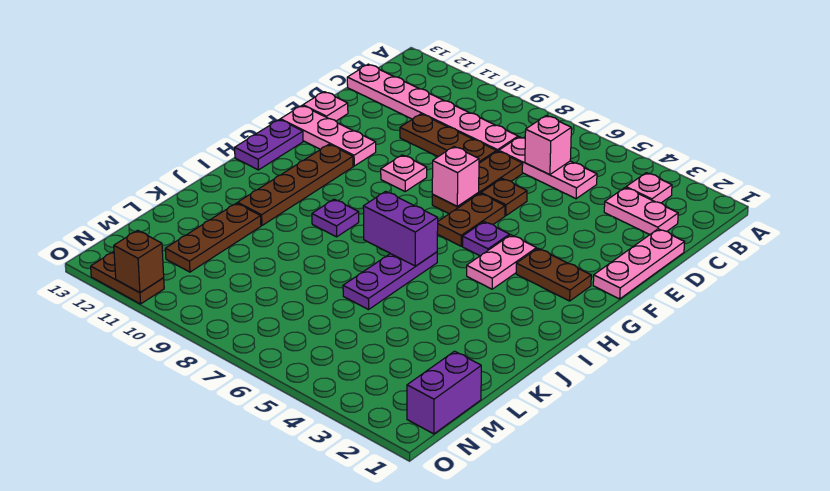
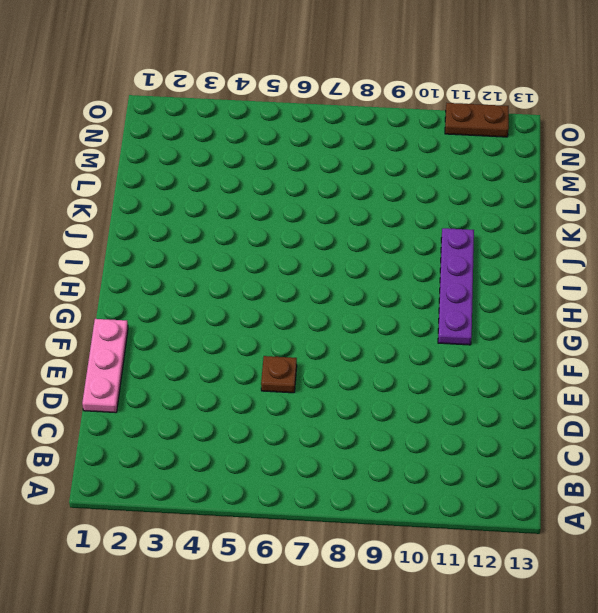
purple 1x4 plate [438,228,474,345] -> brown 1x4 plate [238,144,353,226]
none -> pink 1x1 plate [626,173,672,203]
none -> pink 1x2 plate [604,188,678,234]
none -> pink 1x3 plate [499,137,597,199]

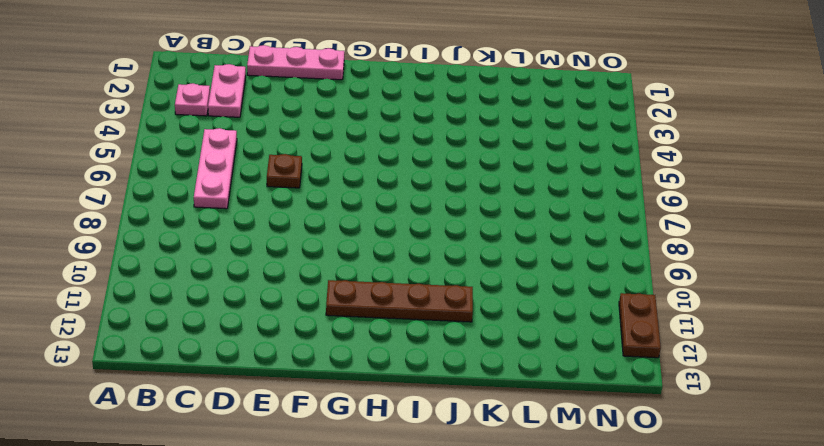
none -> pink 1x6 plate [347,64,518,152]
none -> brown 1x3 plate [432,151,523,214]
none -> brown 1x3 plate [400,114,496,163]

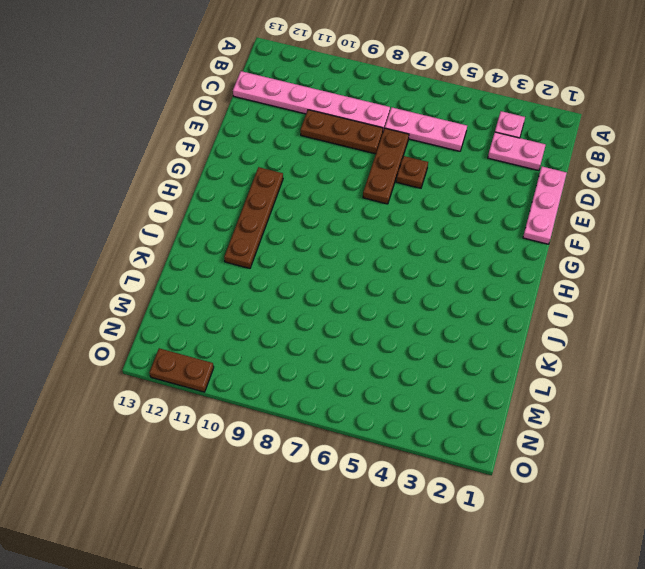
none -> pink 1x1 plate [303,92,348,121]
none -> brown 1x2 plate [437,193,505,246]
none -> pink 1x1 plate [381,155,427,191]

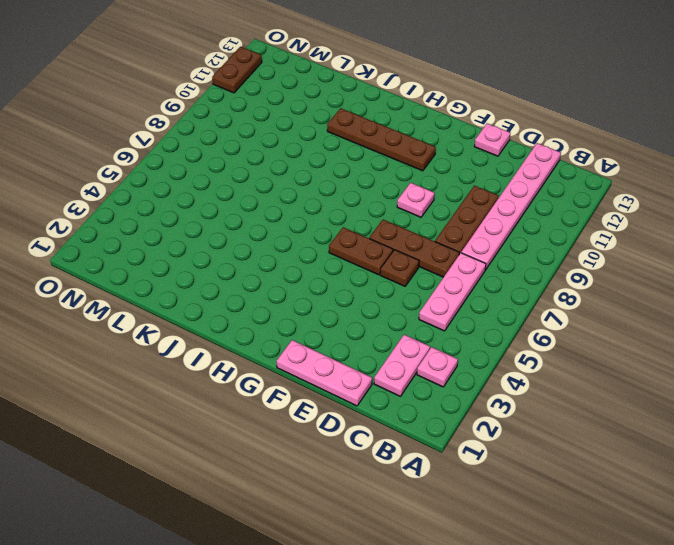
none -> pink 1x3 plate [280,106,376,166]
none -> brown 1x2 plate [516,248,591,301]
none -> pink 1x2 plate [467,235,536,289]

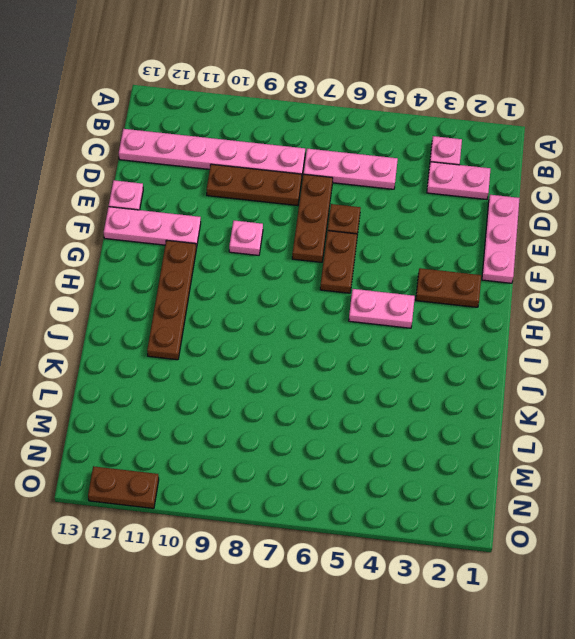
pink 1x2 plate [349,289,415,328] -> pink 1x2 plate turned to [467,235,536,289]
none -> purple 1x1 plate [462,222,509,256]
none -> purple 1x2 plate [235,120,303,170]
none -> purple 1x3 plate [343,252,437,310]

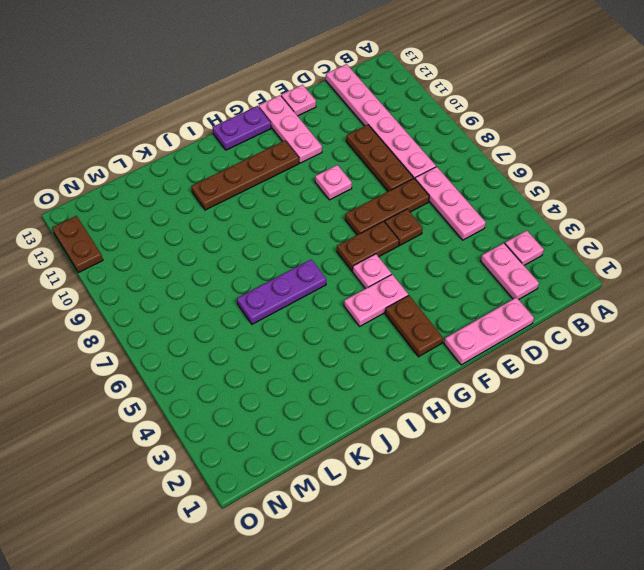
pink 1x1 plate [353,254,392,289] -> purple 1x1 plate [462,222,509,256]
none -> purple 1x1 plate [312,199,359,237]
none -> brown 1x3 plate [165,203,261,272]
none -> purple 1x2 brick [407,351,481,434]

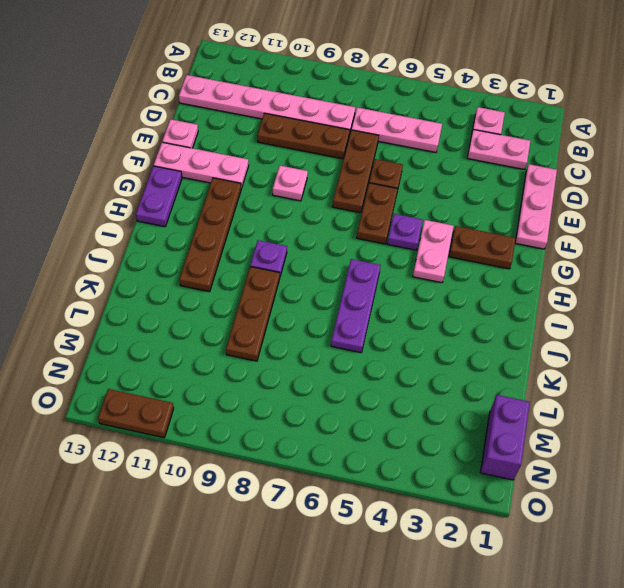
brown 1x3 plate [226,267,280,361] -> brown 1x3 plate moved to [165,203,261,272]
none -> pink 1x1 brick [525,116,571,175]
none -> pink 1x1 brick [432,147,479,206]
none -> purple 1x2 brick [363,191,438,266]

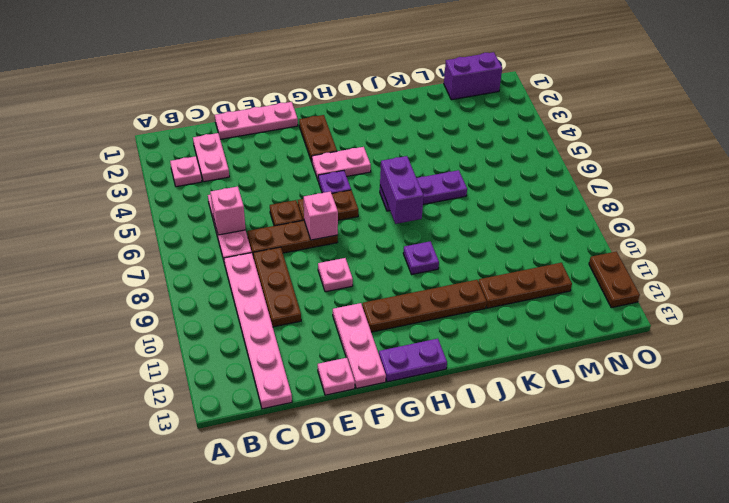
none -> brown 1x1 brick [114,230,164,293]

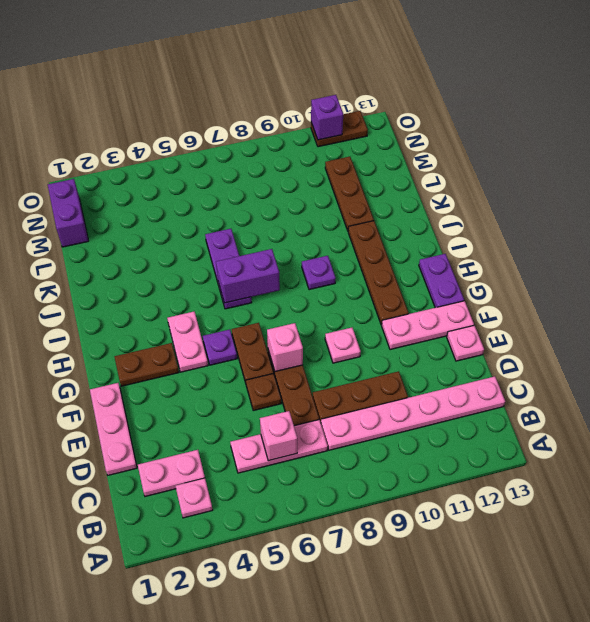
purple 1x1 brick [311,95,343,140] -> brown 1x1 brick [114,230,164,293]

